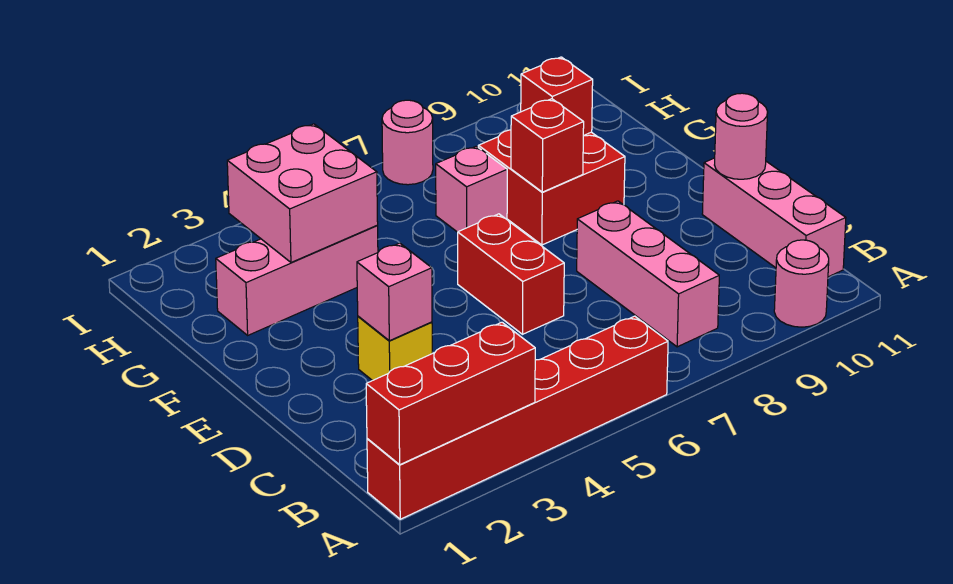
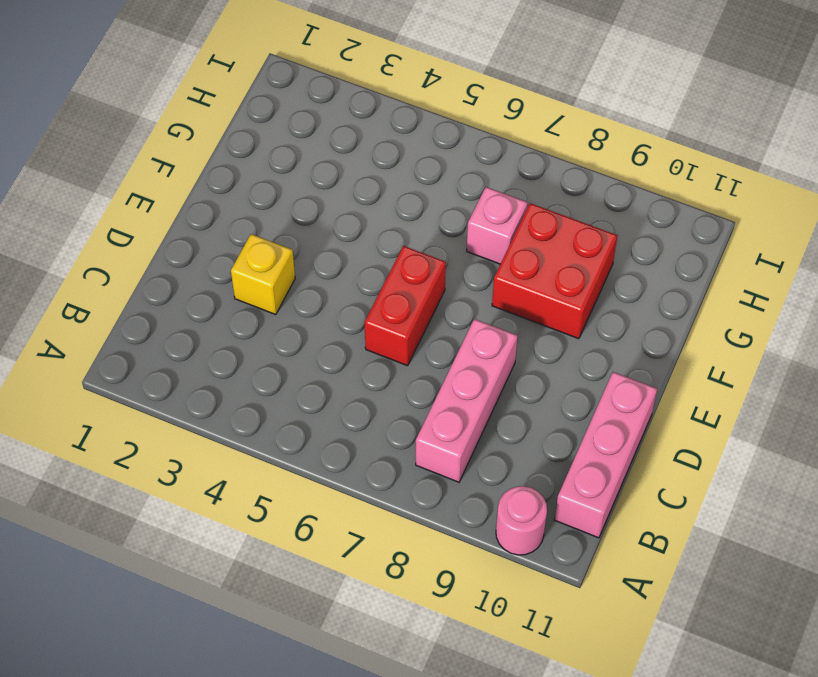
none -> red 1x6 brick [367,316,668,519]
none -> pink 1x3 brick [216,226,378,335]
none -> pink 1x1 round brick [382,100,433,185]

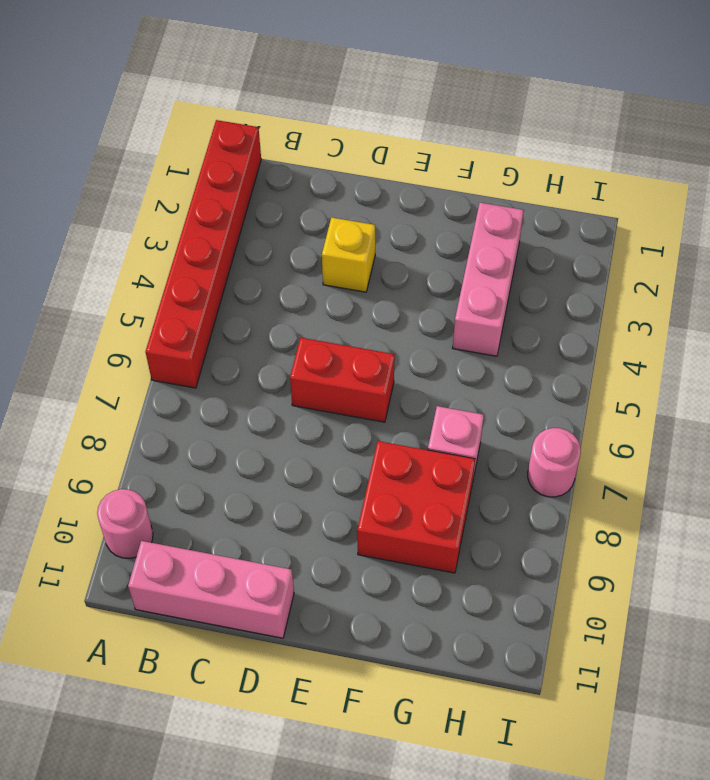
none -> pink 1x3 brick [577,201,719,347]
none -> red 1x3 brick [366,322,535,465]
none -> pink 1x1 brick [357,243,432,341]

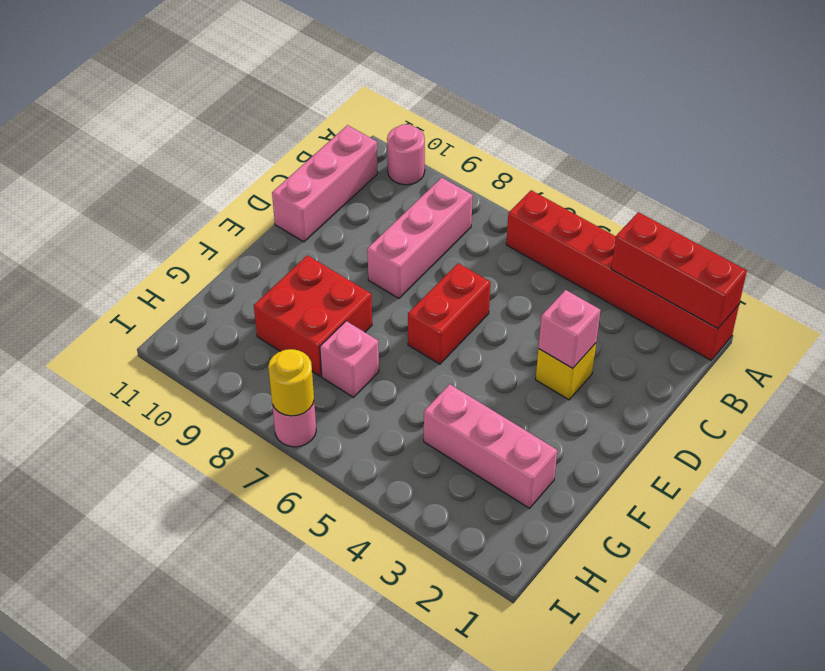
yellow 1x1 round brick [268,349,314,416] -> none
none -> pink 1x1 round brick [715,93,768,179]
none -> red 1x1 brick [511,99,584,192]
none -> pink 2x2 brick [227,124,378,262]

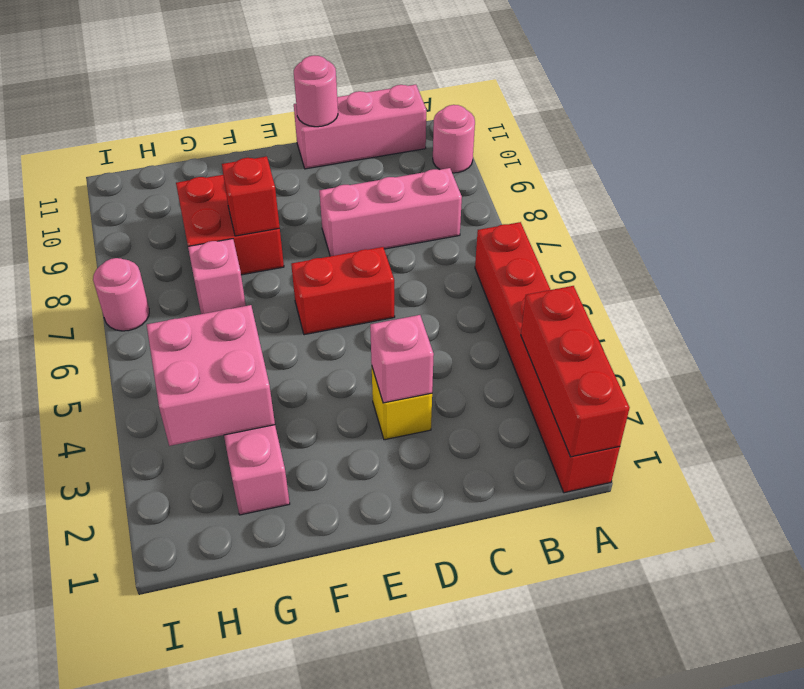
none -> red 1x1 brick [521,57,593,136]

